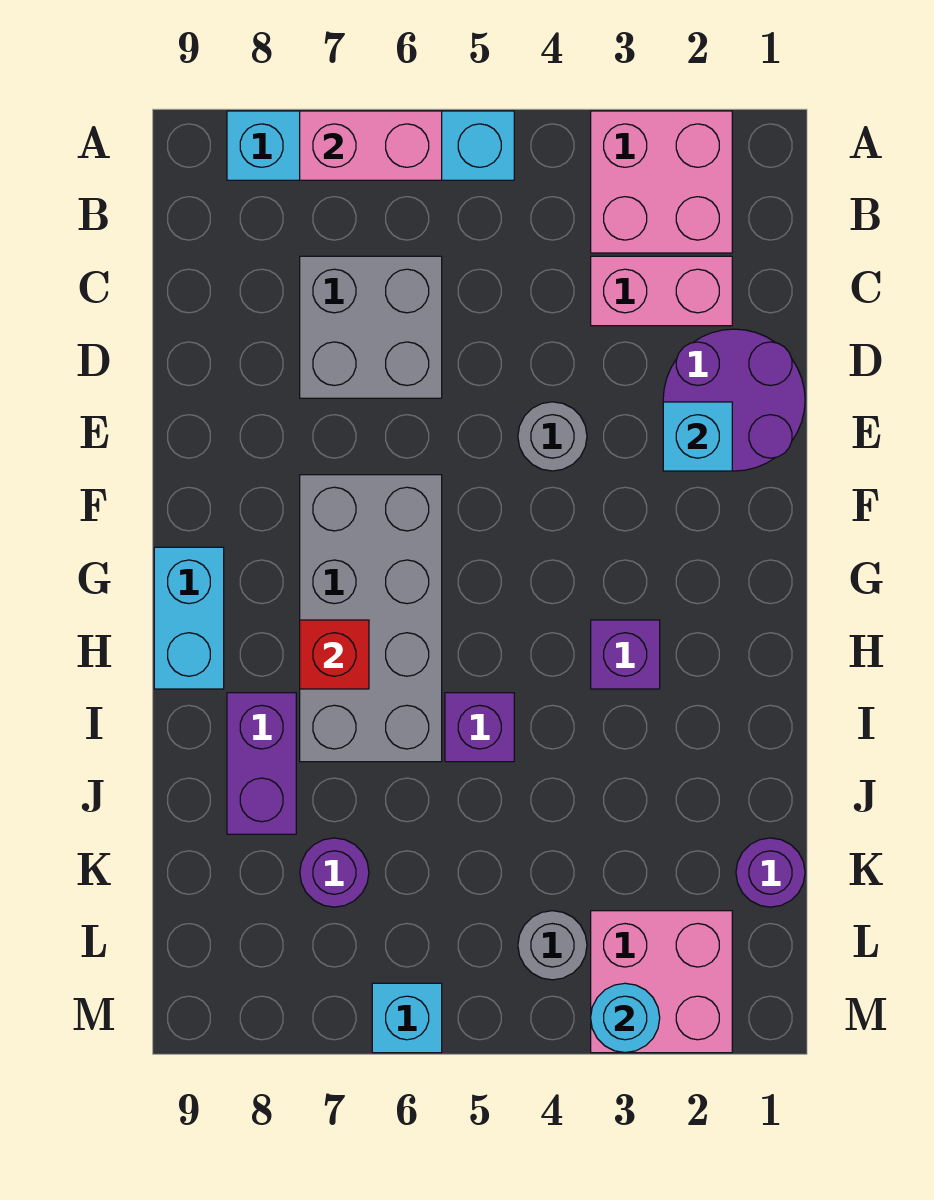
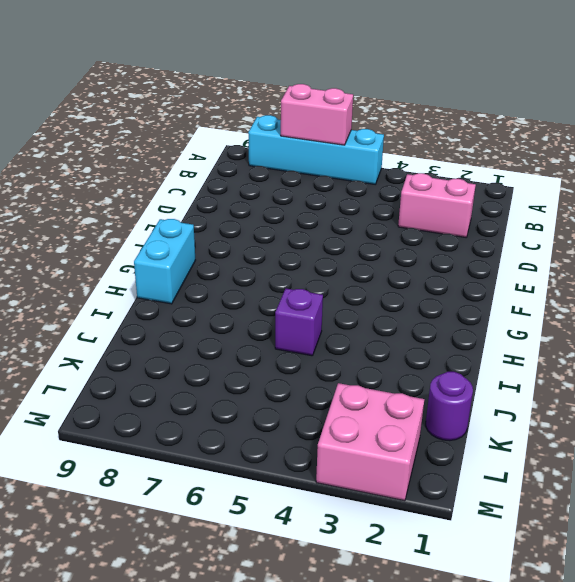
none -> pink 2x2 brick [591,111,732,253]
none -> grey 2x2 brick [300,256,442,398]
none -> purple 2x2 round brick [663,329,805,471]

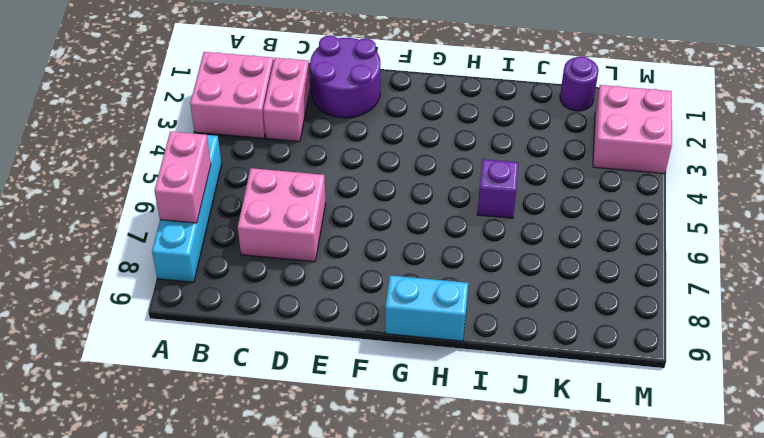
pink 2x2 brick [238,168,326,262] -> grey 2x2 brick [300,256,442,398]
none -> grey 1x1 round brick [518,402,587,471]
none -> grey 2x4 brick [300,475,442,762]
none -> purple 1x1 brick [591,620,660,689]

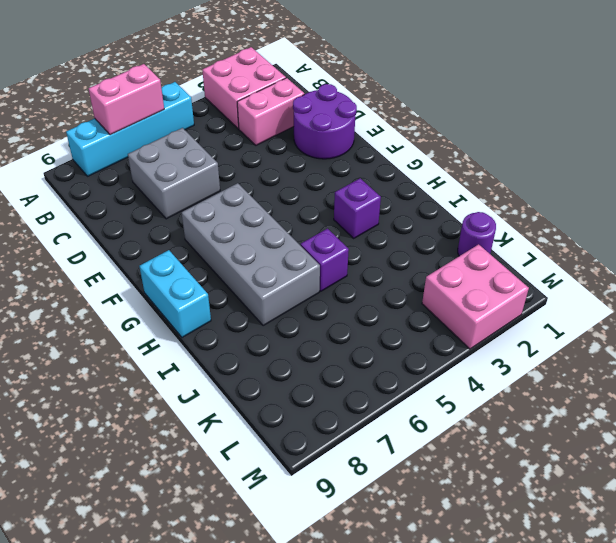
none -> grey 1x1 round brick [518,402,587,471]
none -> purple 1x2 brick [227,693,296,834]
none -> purple 1x1 round brick [300,838,369,907]

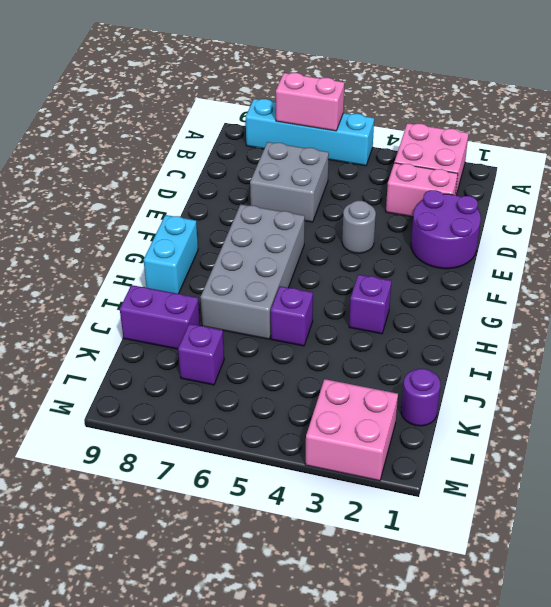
purple 1x2 brick [120,285,200,349] -> purple 1x2 brick turned to [227,693,296,834]
purple 1x1 brick [178,324,224,385] -> purple 1x1 round brick [300,838,369,907]
none -> grey 1x1 round brick [518,911,587,980]
none -> cyan 1x1 brick [372,983,442,1053]
none -> cyan 1x1 brick [663,402,732,471]

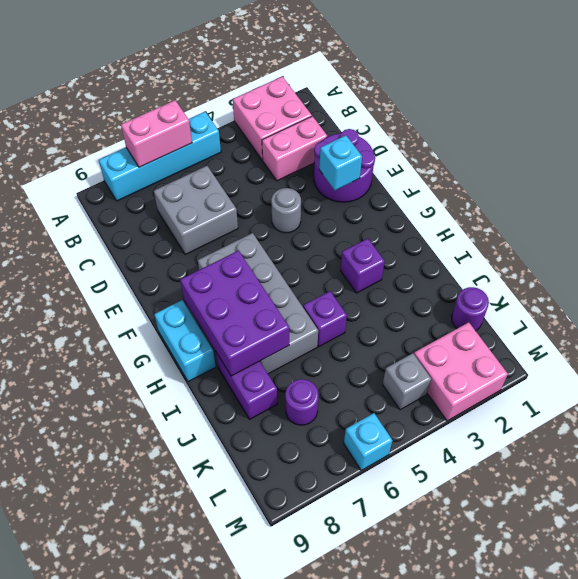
purple 2x3 brick [180,251,289,376] -> red 1x1 brick [300,620,369,689]
grey 1x1 brick [383,353,431,410] -> grey 1x1 round brick [518,911,587,980]
none -> cyan 1x1 round brick [591,983,660,1053]

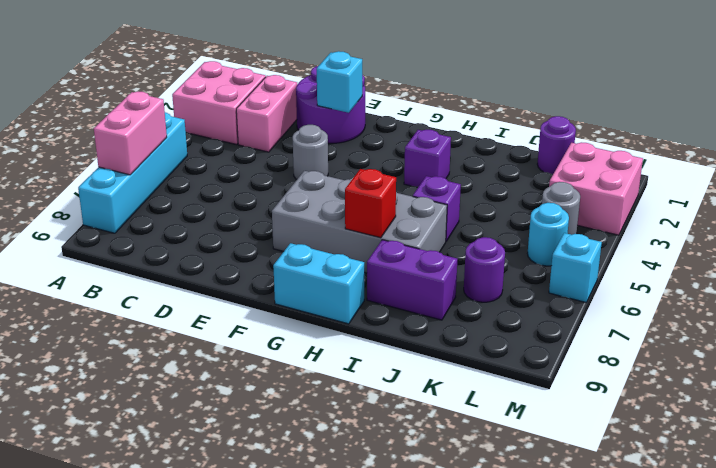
cyan 1x1 round brick [528,203,569,266] -> cyan 1x1 round brick moved to [591,983,660,1053]
none -> grey 2x2 brick [300,256,442,398]

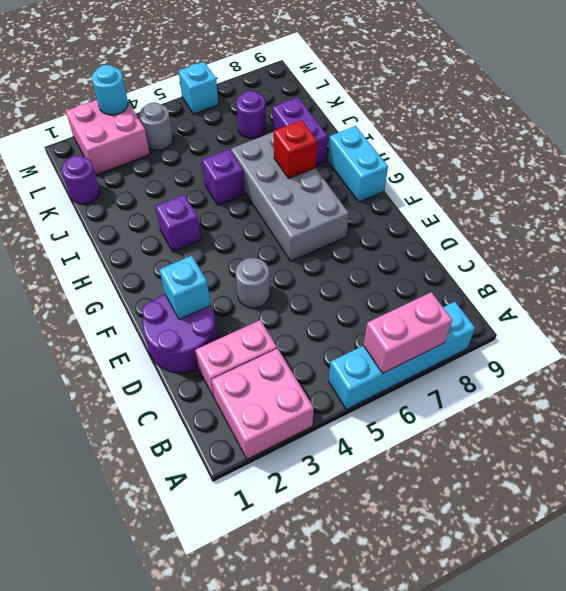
none -> grey 2x2 brick [300,256,442,398]

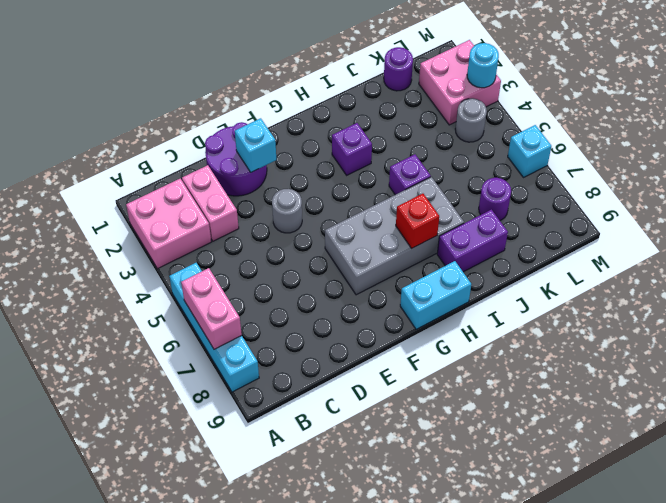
none -> grey 2x2 brick [300,256,442,398]

